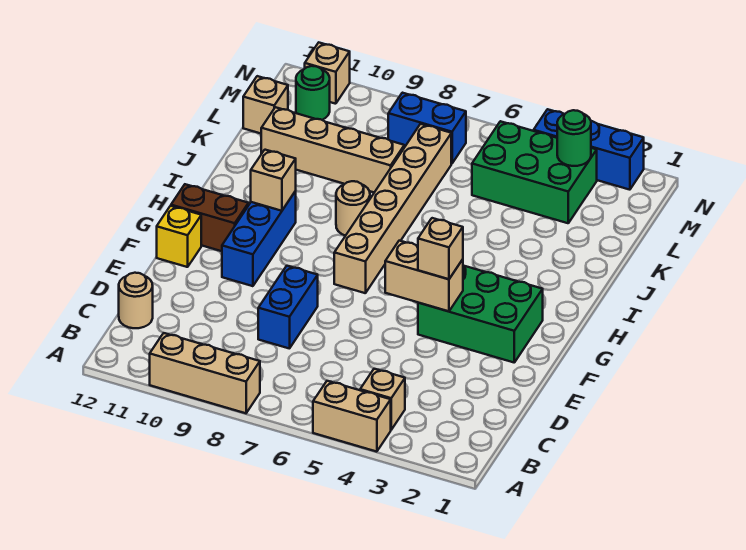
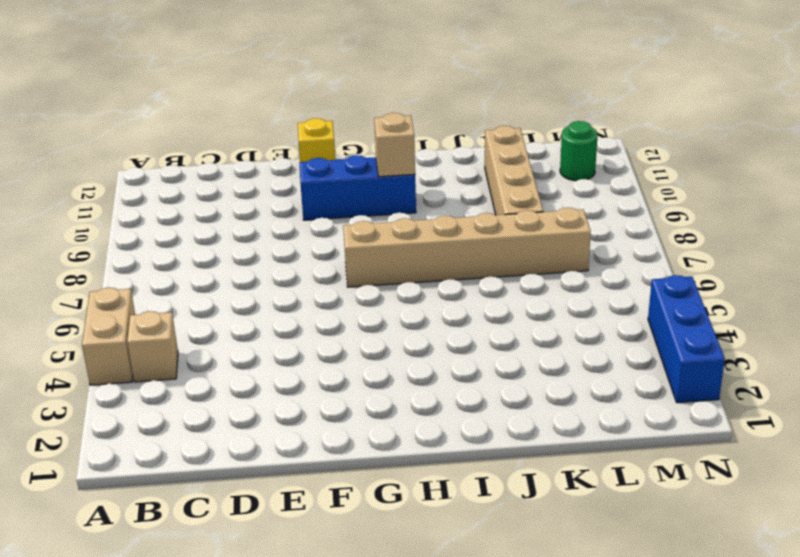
none -> tan 1x3 brick [150,333,260,413]
none -> tan 1x1 round brick [119,273,153,328]
none -> blue 1x2 brick [258,266,318,349]

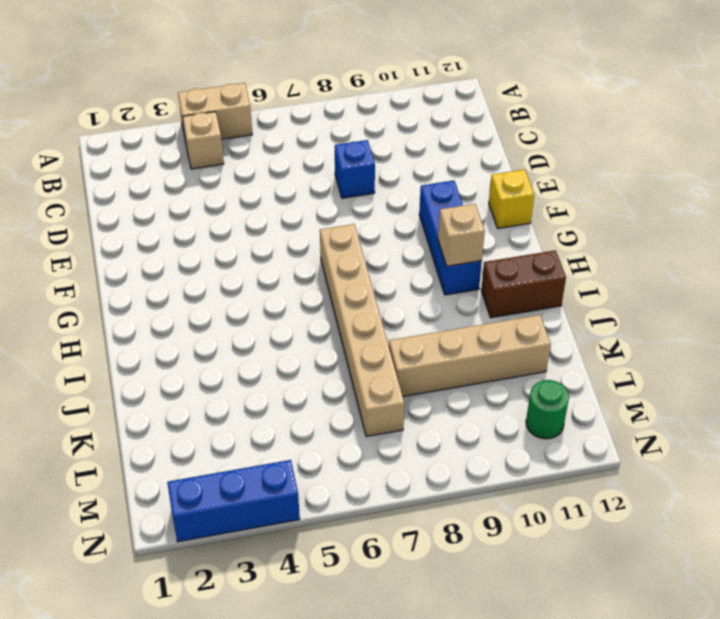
blue 1x1 brick [335,140,375,198] -> blue 1x2 brick [258,266,318,349]
brown 1x2 brick [481,250,566,318] -> brown 1x2 brick moved to [171,184,249,251]
none -> tan 1x3 brick [150,333,260,413]
none -> tan 1x1 round brick [119,273,153,328]
none -> green 2x3 brick [418,265,543,362]

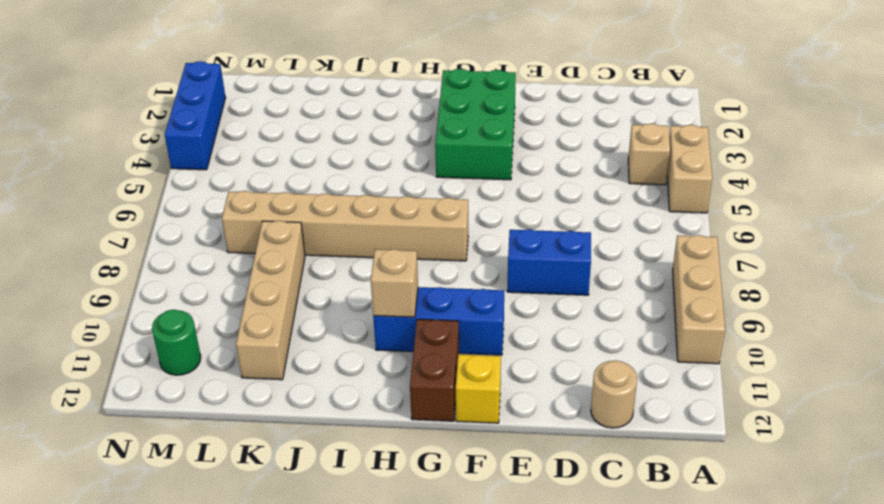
none -> tan 1x1 round brick [336,181,370,236]
none -> green 2x3 brick [472,121,597,223]
none -> tan 1x1 brick [243,76,288,133]

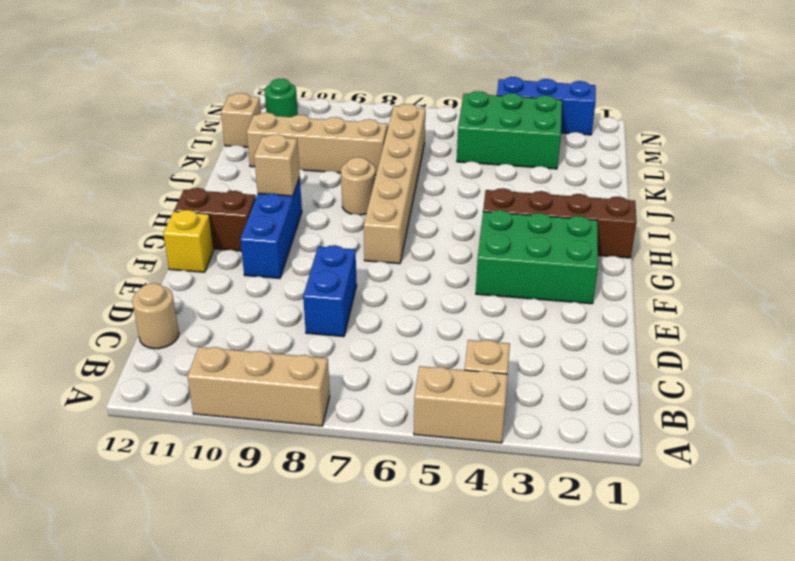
brown 1x4 brick [483,188,637,258] -> none
none -> blue 1x2 brick [388,93,466,163]
none -> tan 1x1 brick [305,43,350,104]
none -> tan 1x2 brick [385,241,463,311]

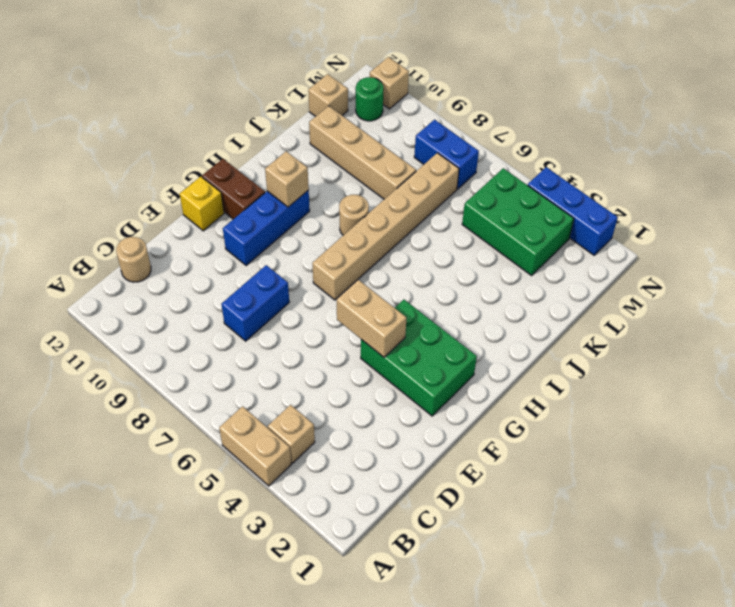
none -> tan 1x3 brick [150,333,260,413]
none -> green 1x1 round brick [557,110,591,166]
none -> tan 1x1 brick [418,218,463,279]

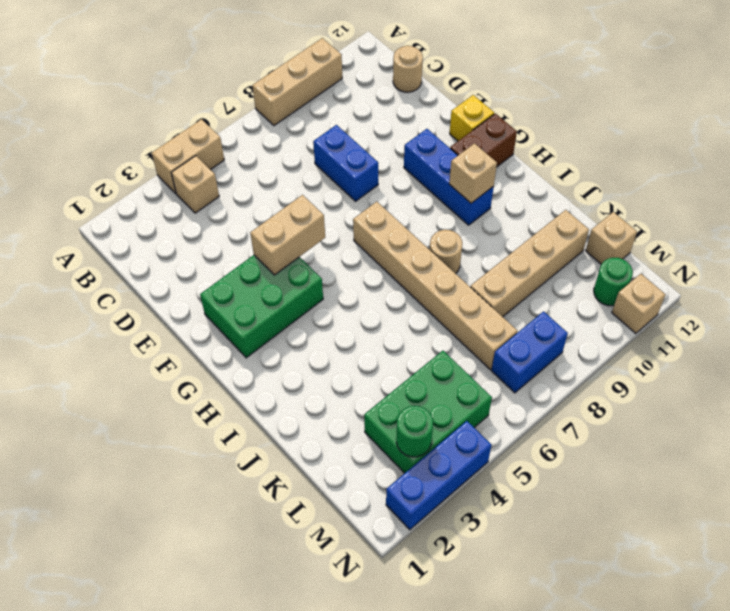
none -> tan 1x1 brick [418,218,463,279]

